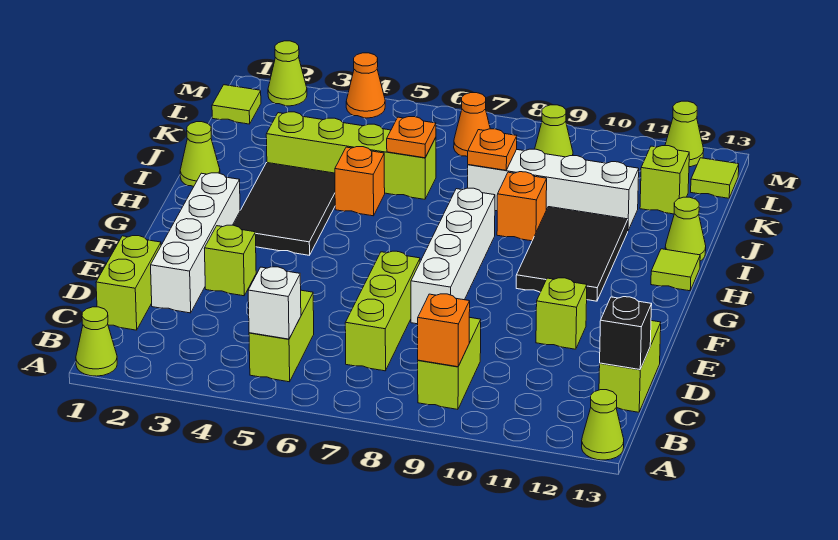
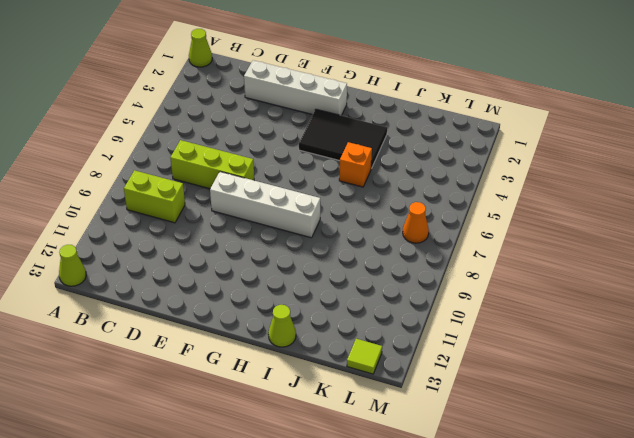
none -> lime 1x2 brick [249,290,314,382]
none -> lime 1x2 brick [96,236,161,330]
none -> lime 1x2 brick [599,321,661,412]
none -> lime 1x1 brick [204,225,256,296]

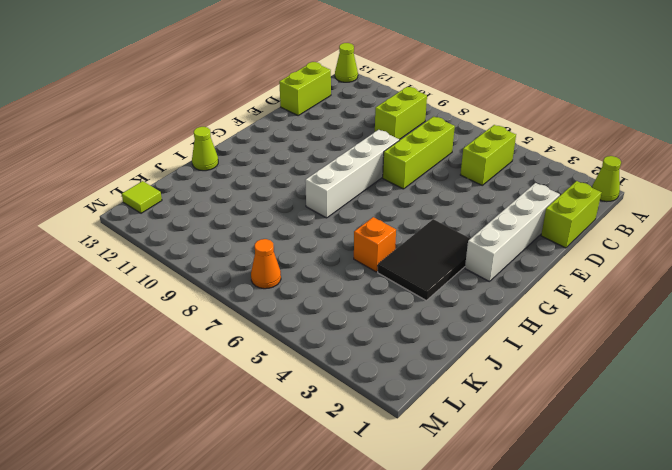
none -> lime 1x1 brick [204,225,256,296]
none -> lime 1x1 brick [536,278,587,349]
none -> black 2x3 tile [516,207,628,301]
none -> lime 1x1 tile [651,249,700,291]

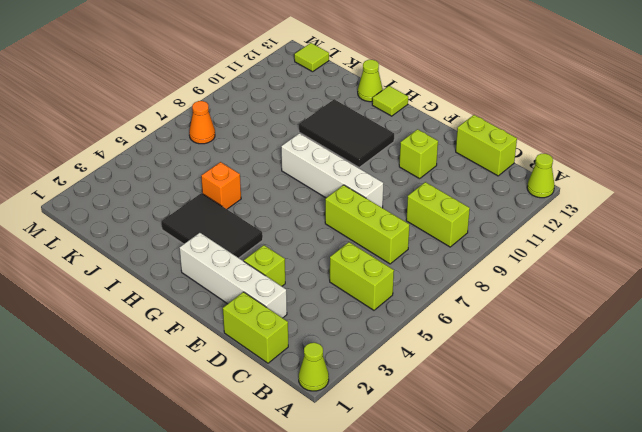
none -> lime 1x1 cone [180,122,220,187]
none -> orange 1x1 brick [497,172,547,241]
none -> lime 1x4 brick [266,112,436,199]
none -> white 1x4 brick [468,149,639,230]

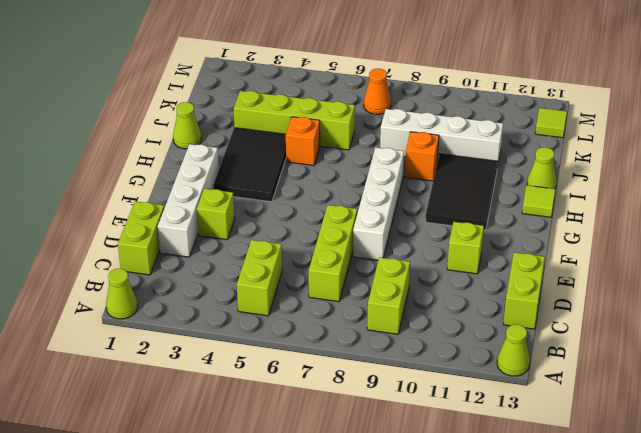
none -> lime 1x1 brick [640,146,689,214]
none -> lime 1x1 tile [212,85,261,124]
none -> lime 1x1 cone [535,105,573,157]
none -> lime 1x1 cone [268,41,307,106]

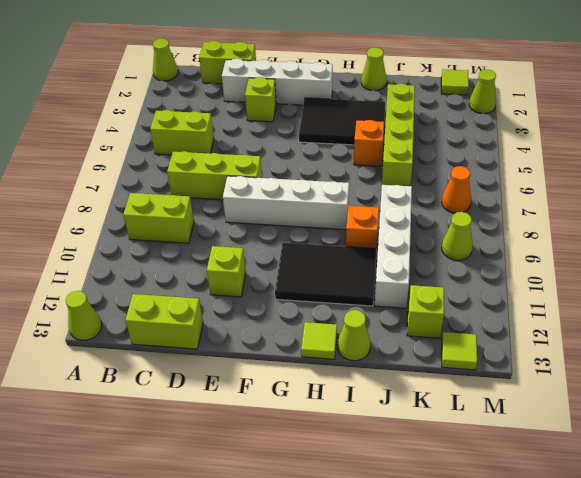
none -> orange 1x1 cone [346,53,385,118]
none -> lime 1x1 cone [665,101,704,167]
none -> white 1x1 brick [248,267,301,339]
none -> orange 1x1 brick [418,294,470,367]

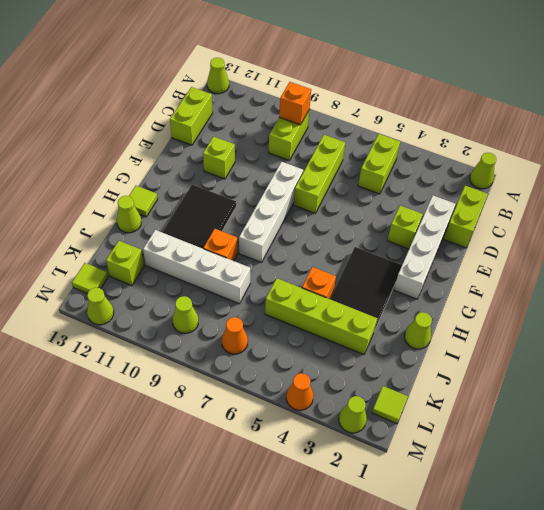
none -> white 1x1 brick [248,267,301,339]
none -> black 1x1 brick [600,297,652,370]
none -> orange 1x1 plate [387,117,436,158]
none -> orange 1x1 plate [468,129,517,170]

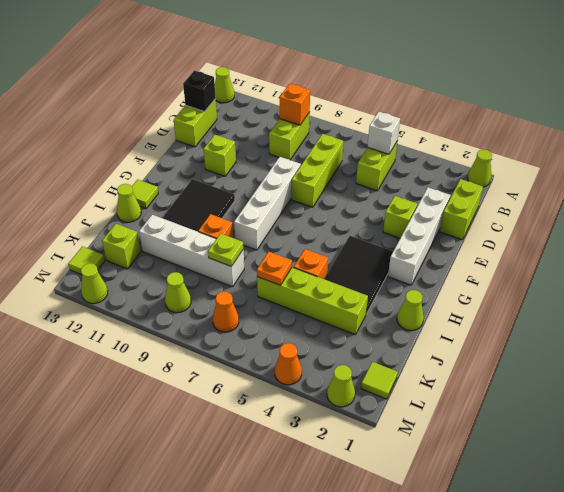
lime 1x1 plate [208,234,243,266] -> orange 1x1 plate [468,129,517,170]

